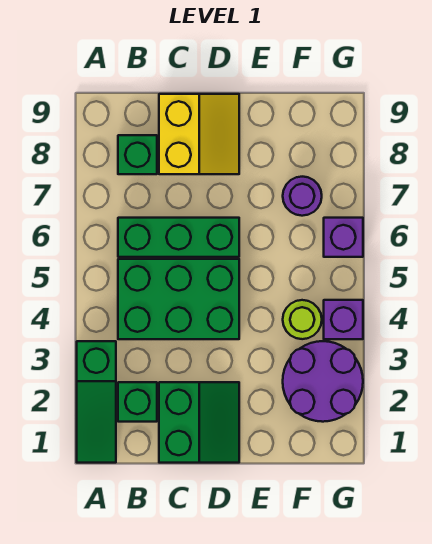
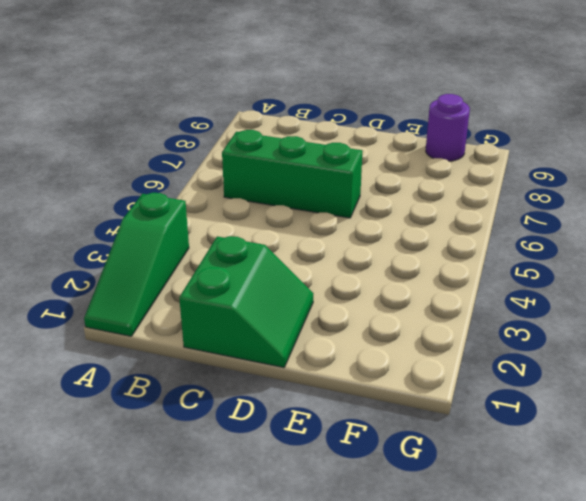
purple 1x1 round brick [426,94,470,161] -> purple 1x1 round brick moved to [283,177,322,216]
none -> green 1x1 brick [118,382,157,422]
none -> green 2x3 brick [118,259,239,339]
none -> green 1x1 brick [118,135,157,174]

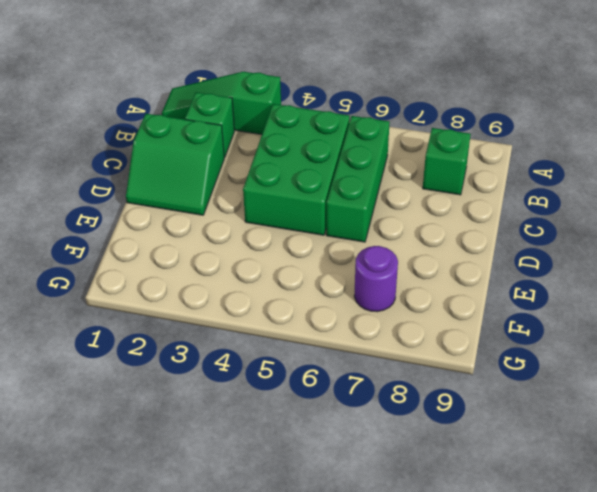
none -> yellow 2x2 slope [159,94,239,174]
none -> purple 2x2 round brick [283,341,363,422]
none -> lime 1x1 round brick [283,300,322,339]

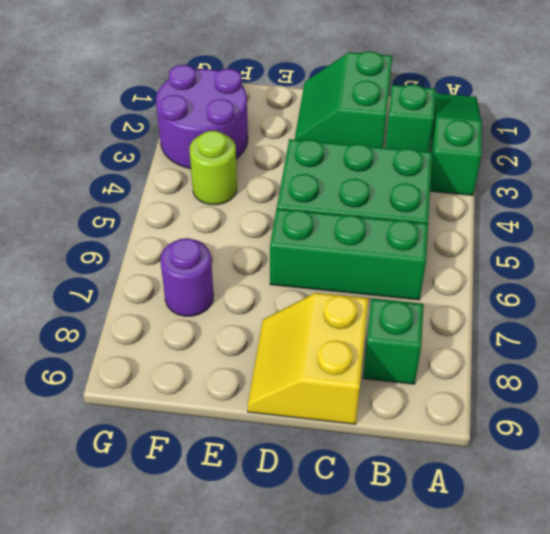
none -> purple 1x1 brick [324,300,363,339]
none -> purple 1x1 brick [324,218,363,257]

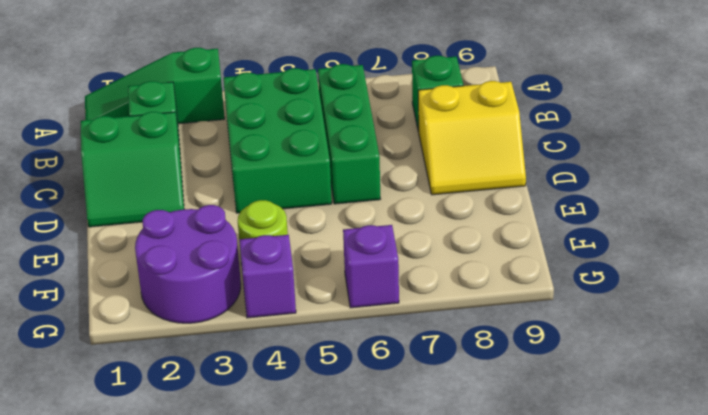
none -> purple 1x1 round brick [283,177,322,216]

